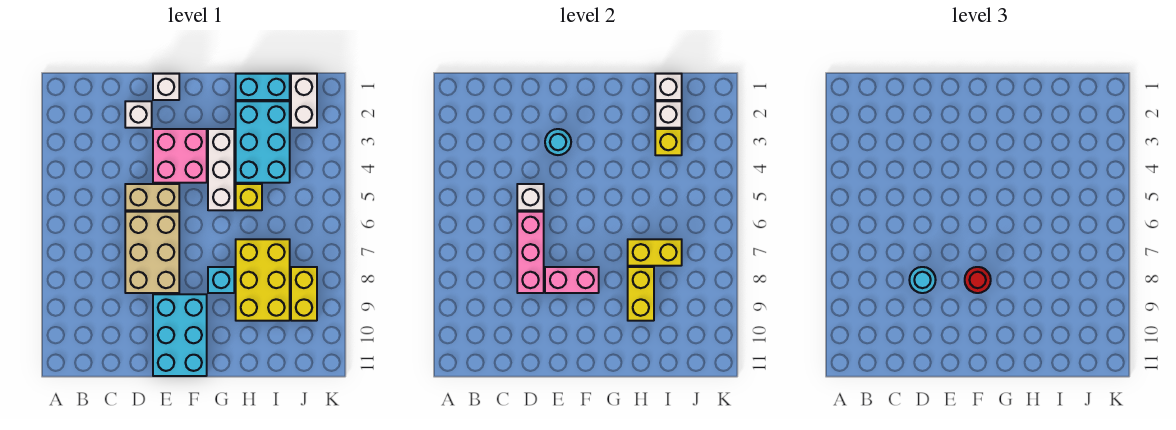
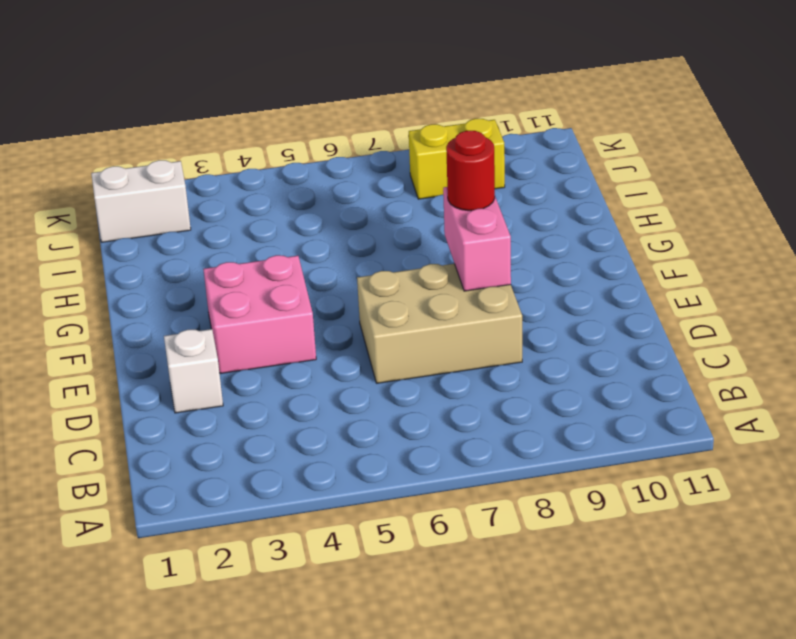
none -> tan 1x2 brick [125,184,179,210]
none -> white 1x1 brick [153,74,179,100]
none -> cyan 2x3 brick [153,294,207,376]

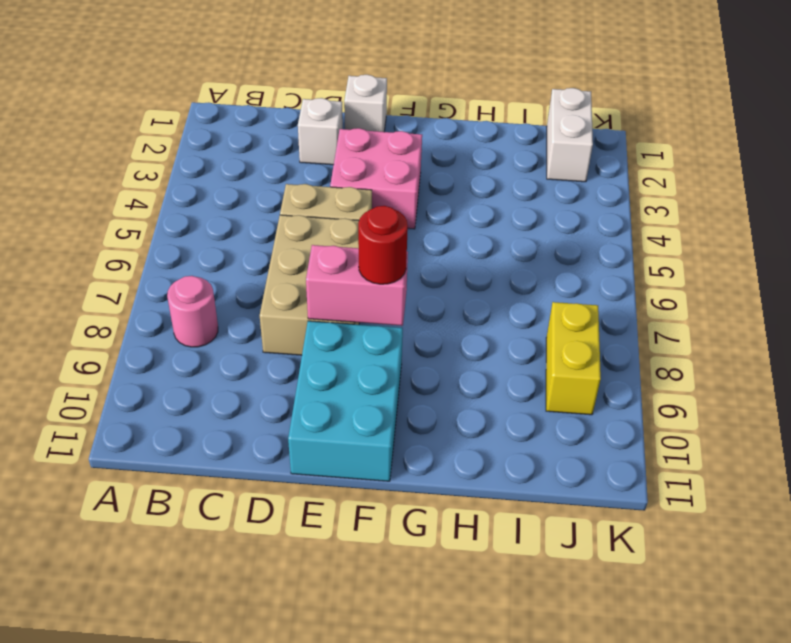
pink 1x1 round brick [167,276,218,347] -> none
none -> white 1x3 brick [208,129,234,210]
none -> cyan 1x1 brick [208,267,234,293]
none -> cyan 1x2 brick [236,74,290,100]

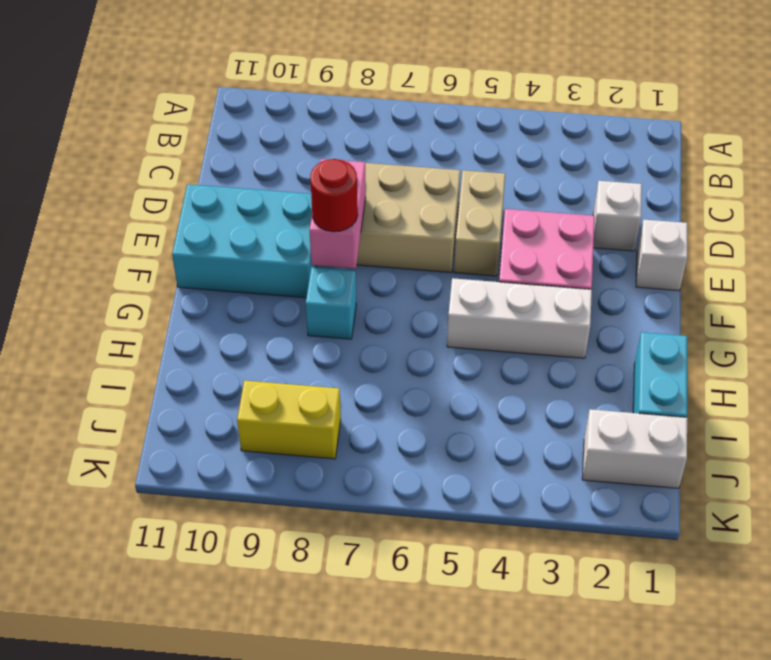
none -> cyan 2x3 brick [236,101,290,183]
none -> yellow 1x1 brick [236,184,262,210]
none -> yellow 2x3 brick [236,239,290,321]

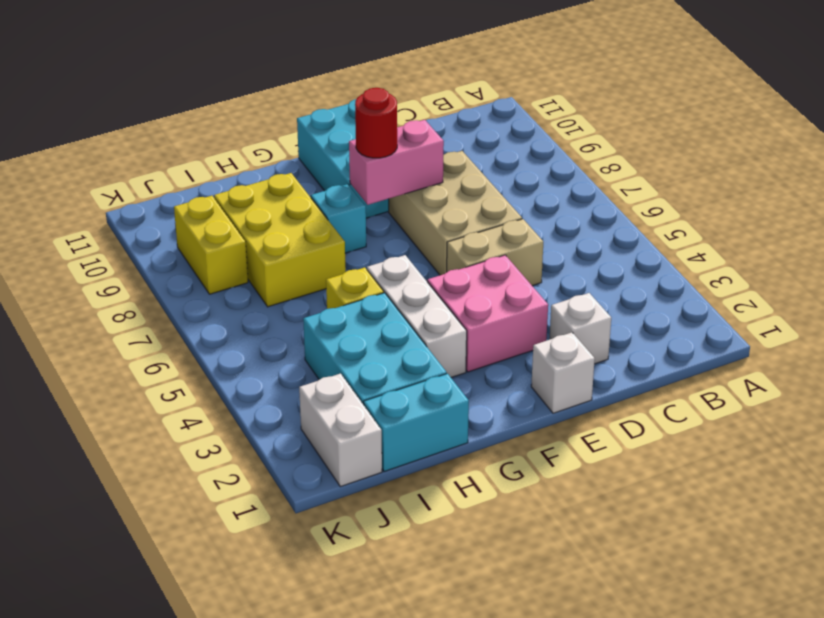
none -> white 1x1 brick [517,184,544,210]
none -> pink 1x3 brick [517,212,544,293]
none -> cyan 1x1 round brick [545,129,571,155]

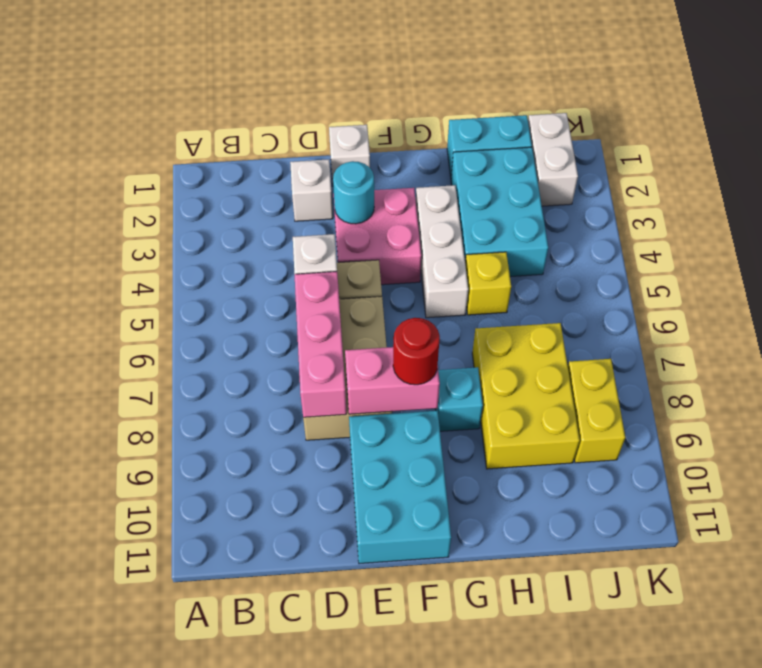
none -> yellow 1x2 brick [628,239,682,266]
none -> yellow 1x2 brick [628,267,654,321]
none -> white 1x1 brick [655,74,682,100]

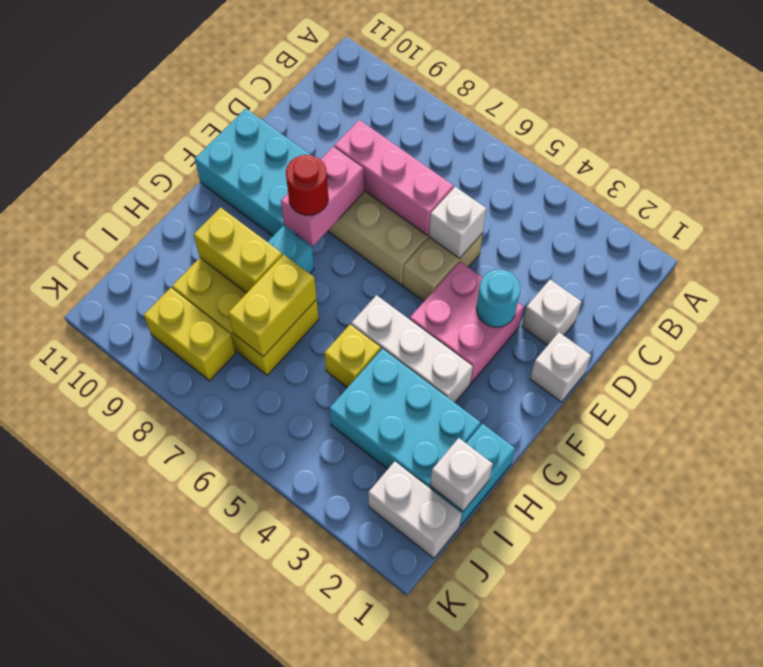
none -> white 1x1 brick [655,101,682,128]
none -> yellow 1x1 brick [655,129,682,155]
none -> cyan 1x1 round brick [909,267,936,293]

